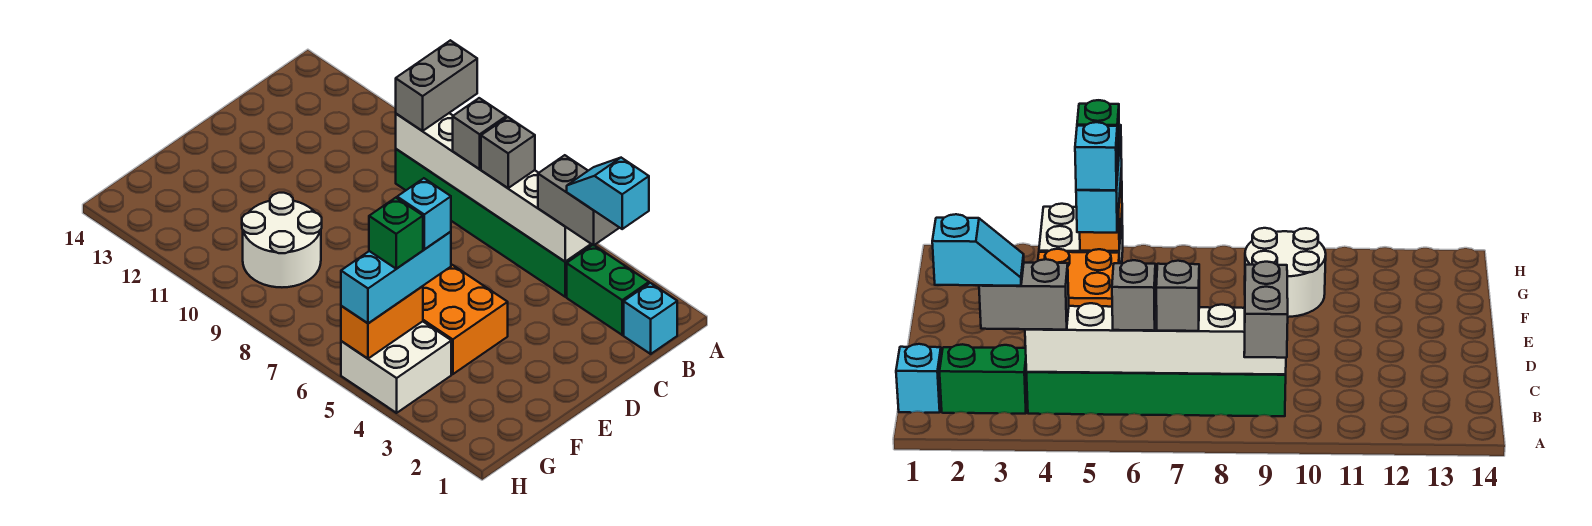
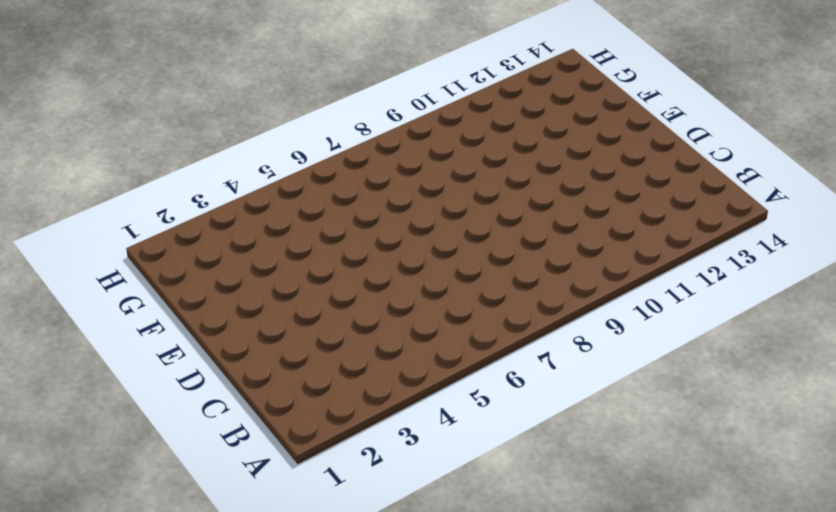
none -> cyan 1x1 brick [624,283,677,354]
none -> green 1x2 brick [567,245,649,335]
none -> green 1x6 brick [396,149,592,297]

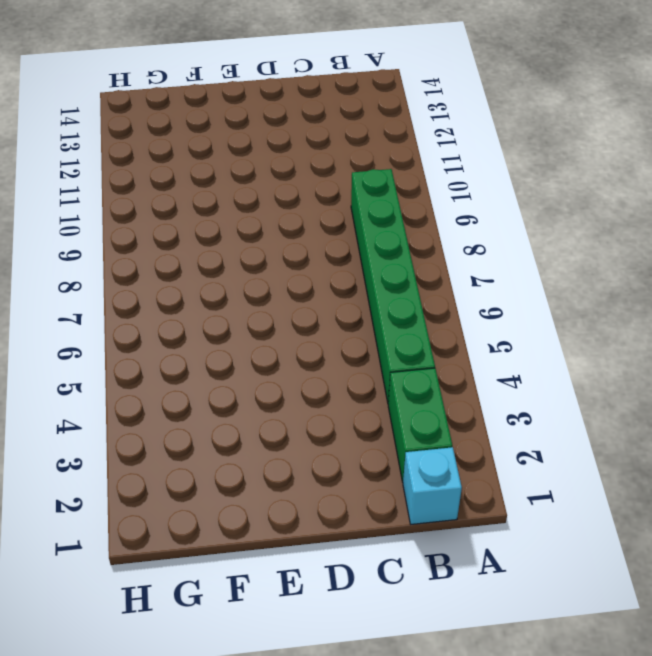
none -> orange 2x2 brick [423,265,508,374]
none -> white 2x2 round brick [242,193,322,287]
none -> white 2x2 brick [341,321,451,413]

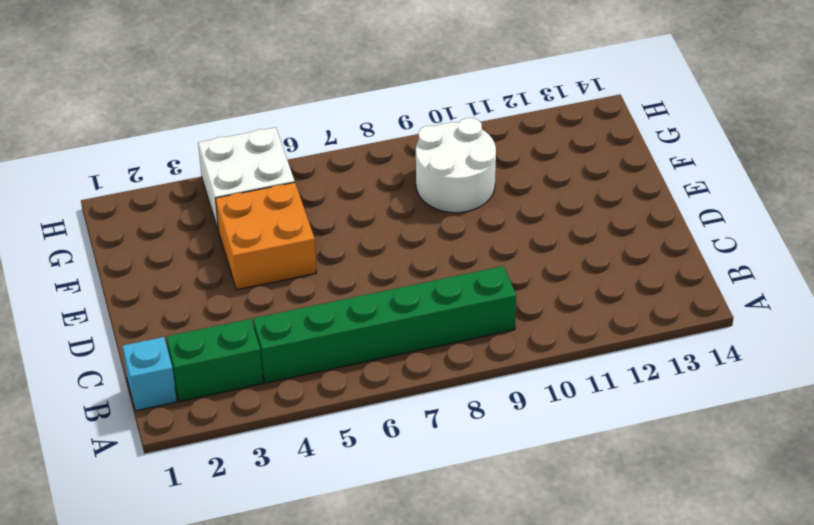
none -> white 1x6 brick [396,113,591,262]
none -> orange 1x2 brick [341,286,423,359]
none -> grey 1x2 brick [396,40,477,131]

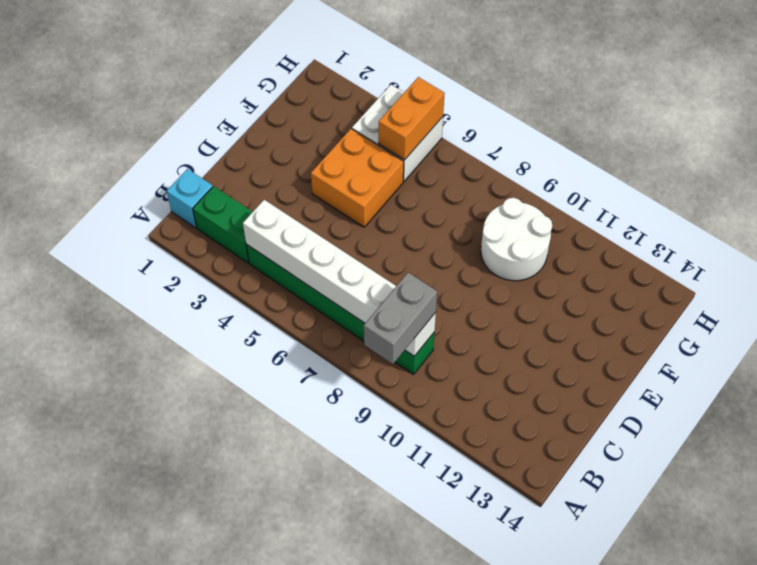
none -> grey 1x2 brick [538,155,619,245]
none -> grey 1x1 brick [481,117,535,188]
none -> grey 1x1 brick [453,98,506,169]

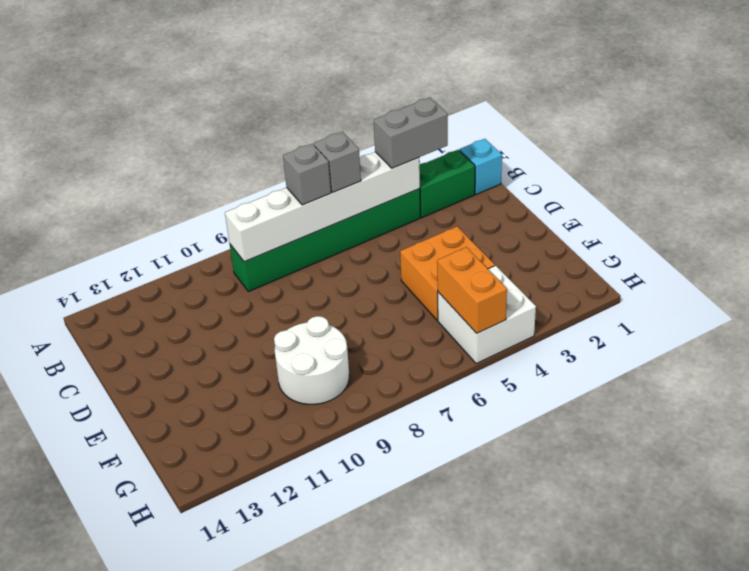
none -> grey 1x2 brick [396,40,477,131]
none -> cyan 1x3 brick [341,232,451,323]
none -> cyan 1x2 slope [567,158,649,229]

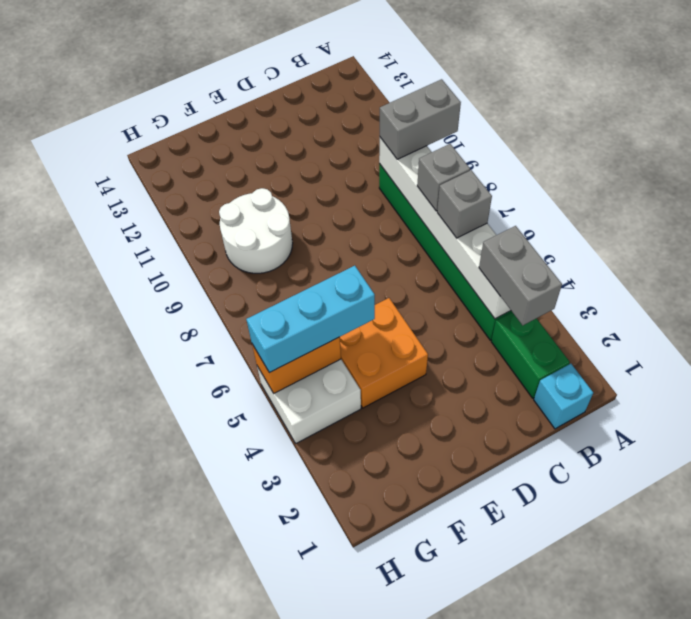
none -> cyan 1x2 slope [567,158,649,229]
none -> cyan 1x1 brick [397,178,451,249]
none -> green 1x1 brick [369,198,423,269]

